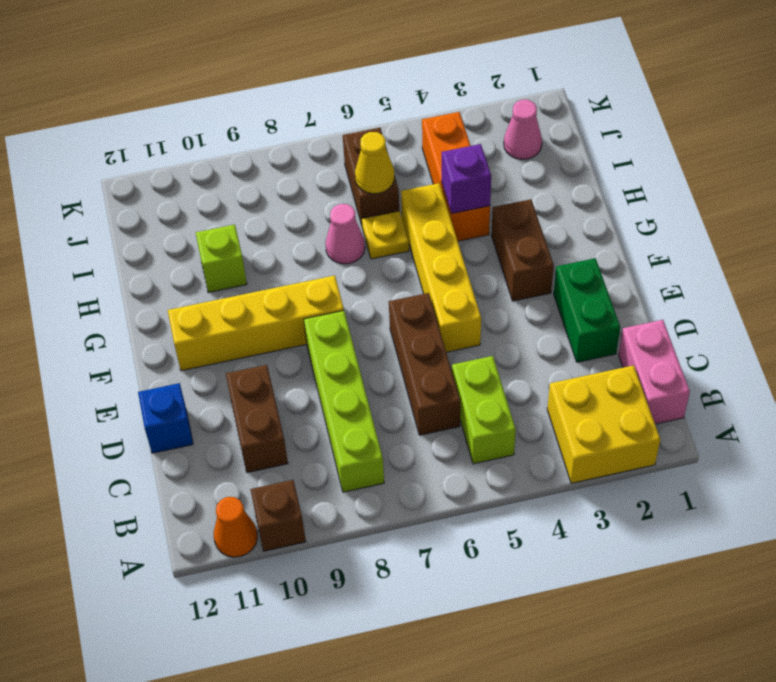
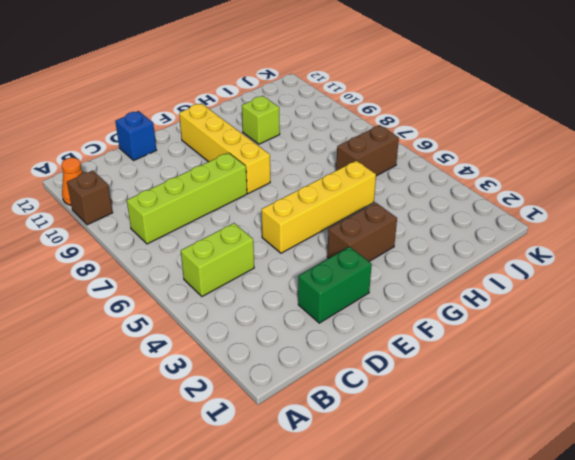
none -> yellow 2x2 brick [547,365,660,483]
none -> pink 1x2 brick [619,320,690,424]
none -> brown 1x3 brick [389,293,460,435]

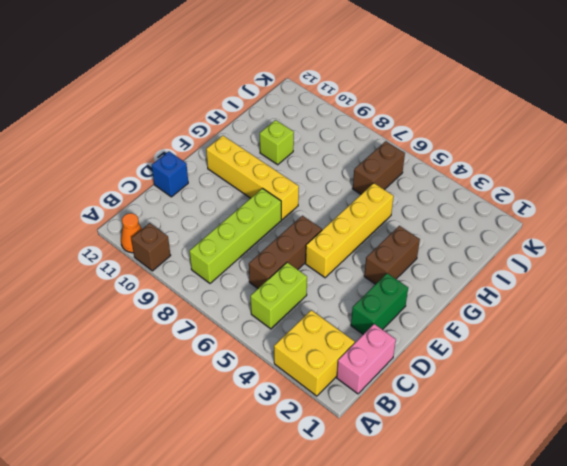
none -> brown 1x2 brick [226,365,288,473]
none -> orange 1x3 brick [422,112,490,241]
none -> yellow 1x1 plate [362,211,409,259]

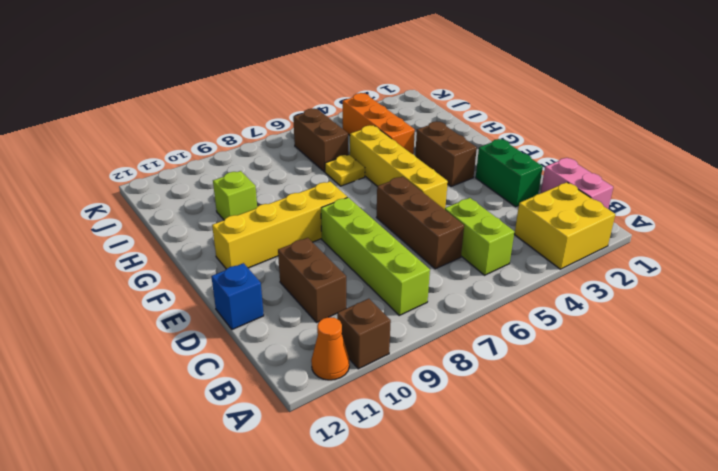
none -> pink 1x1 cone [326,204,365,264]
none -> pink 1x1 cone [504,100,542,159]
none -> purple 1x1 brick [442,144,491,214]

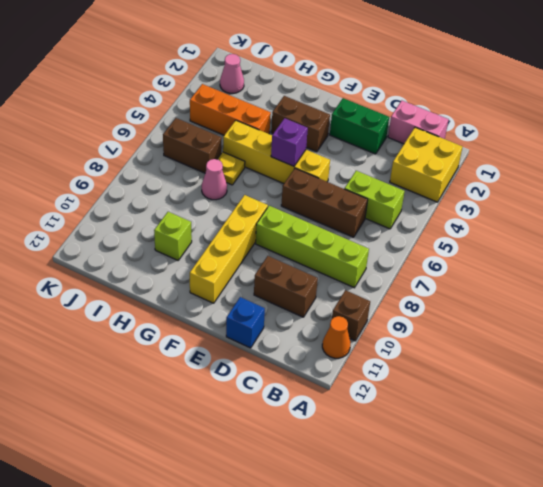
purple 1x1 brick [271,118,308,166] -> purple 1x1 brick moved to [442,144,491,214]
none -> yellow 1x1 cone [355,132,395,194]

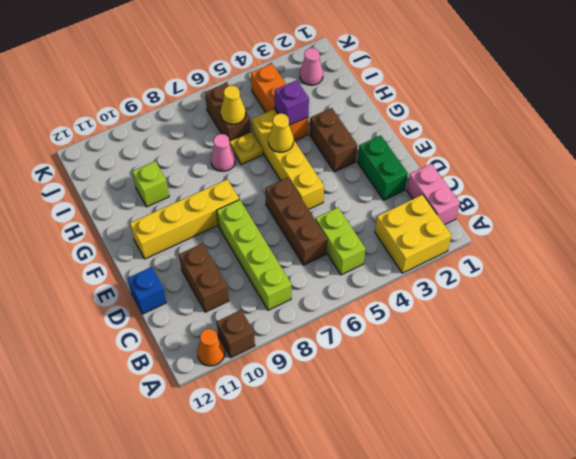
yellow 1x1 cone [268,114,294,152] -> none

